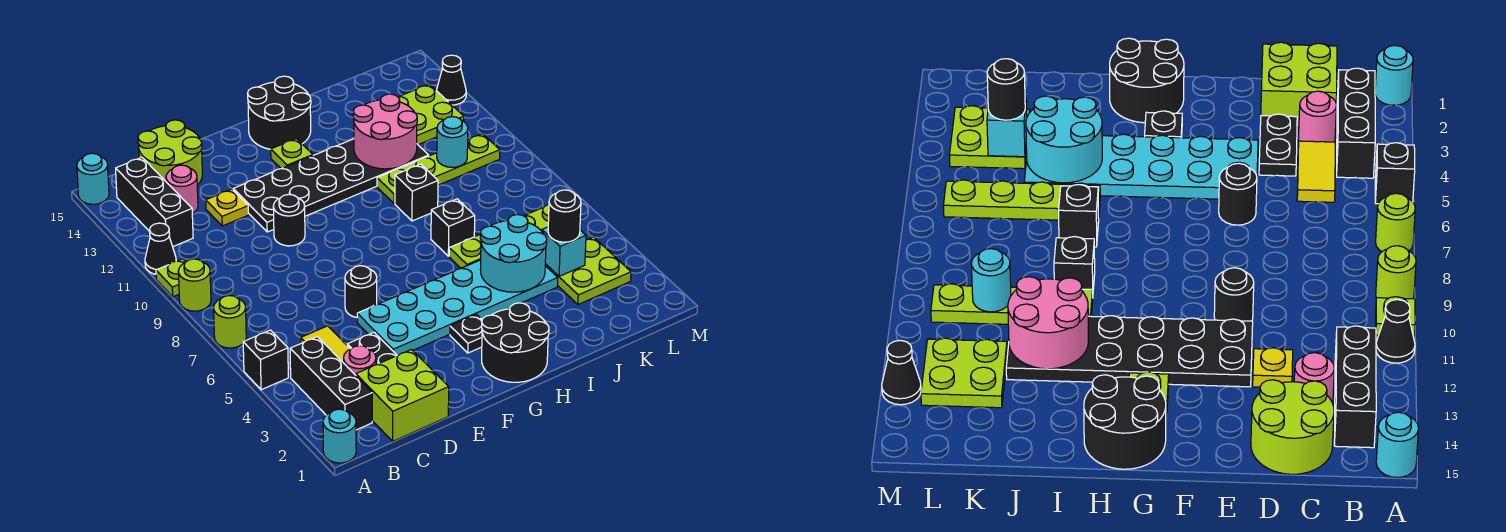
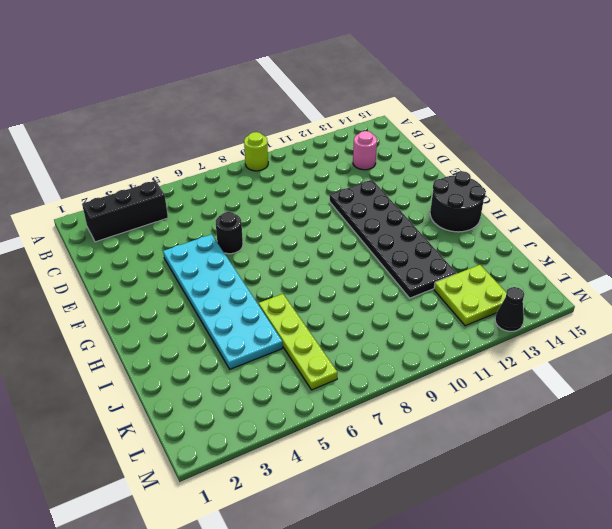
none -> cyan 1x1 round brick [323,409,356,463]
none -> black 1x1 brick [243,330,288,390]
none -> lime 1x1 round brick [214,296,246,348]
none -> lime 1x1 plate [156,259,185,297]

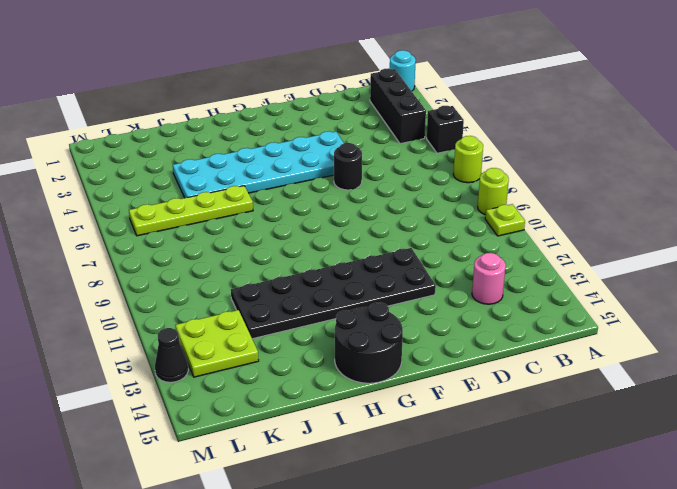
none -> black 1x1 cone [145,223,176,274]
none -> cyan 1x1 round brick [77,153,109,204]
none -> black 1x3 brick [116,157,193,246]
none -> lime 2x2 brick [356,350,449,441]

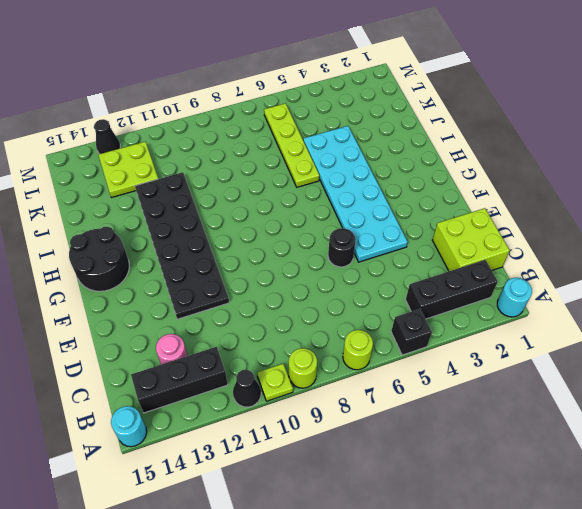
none -> pink 1x1 round brick [344,346,376,375]
none -> yellow 1x2 tile [301,326,350,363]
none -> lime 2x2 round brick [138,120,202,185]
none -> black 1x2 plate [347,332,397,365]

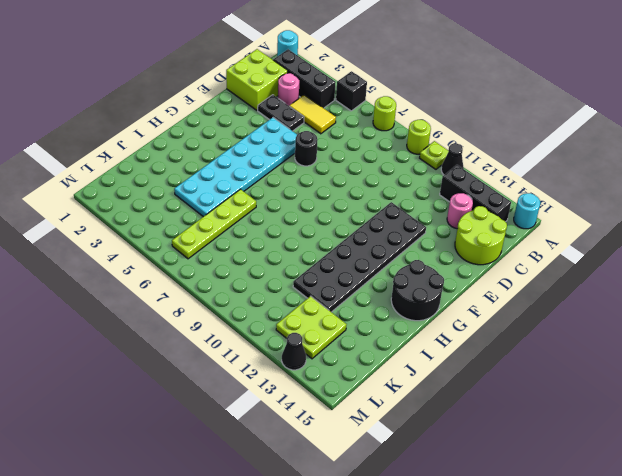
none -> yellow 1x1 plate [206,189,249,226]
none -> black 1x1 round brick [273,194,305,246]
none -> black 2x2 round brick [482,303,549,382]
none -> black 1x1 plate [450,314,482,353]

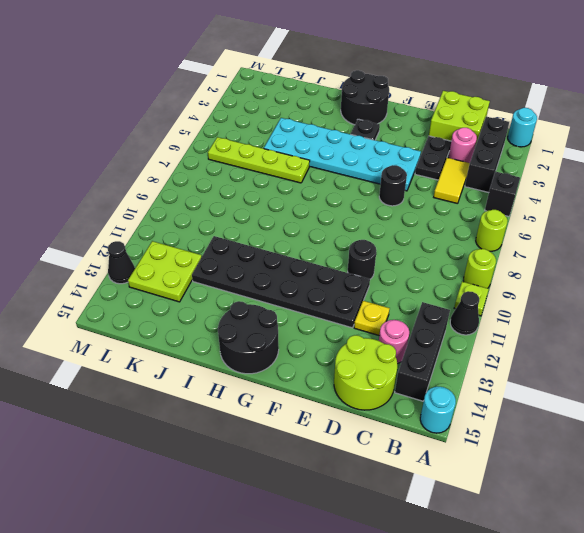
none -> lime 1x1 plate [271,139,313,169]
none -> black 1x1 brick [431,199,475,256]
none -> black 1x1 brick [395,164,438,221]
none -> lime 1x4 plate [377,134,500,204]

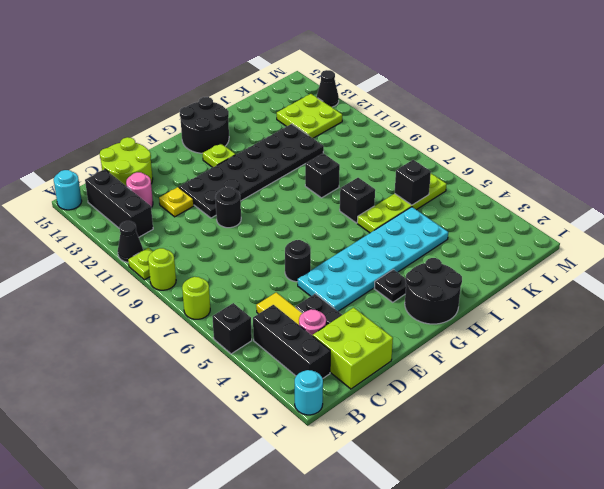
black 1x1 brick [395,160,431,205] -> none
none -> lime 1x4 plate [377,134,500,204]
none -> lime 2x2 plate [545,237,631,304]
none -> cyan 2x2 round brick [480,215,547,292]
none -> pink 2x2 round brick [353,94,417,169]

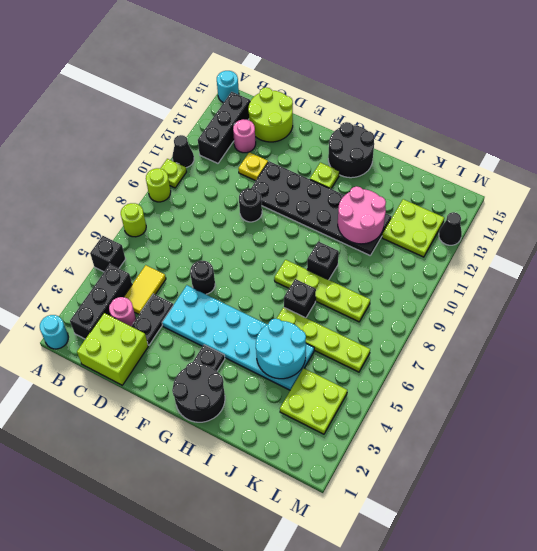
lime 1x4 plate [274,260,370,322] -> lime 1x4 plate moved to [377,134,500,204]
none -> cyan 1x1 brick [542,227,586,276]
none -> cyan 1x1 round brick [437,117,468,167]
none -> black 1x1 round brick [548,190,581,242]

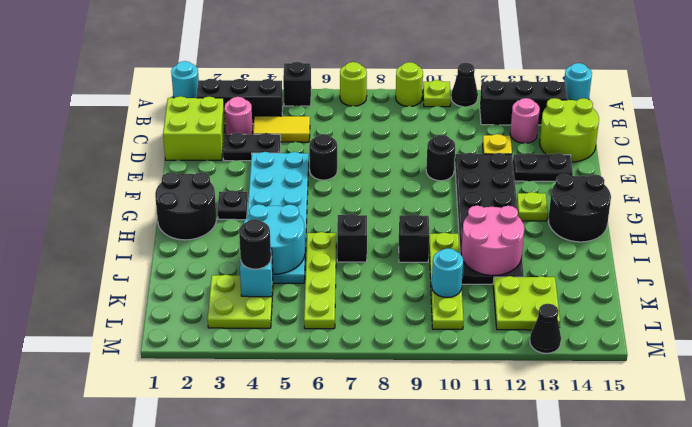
black 1x2 plate [513,153,573,181] -> none

